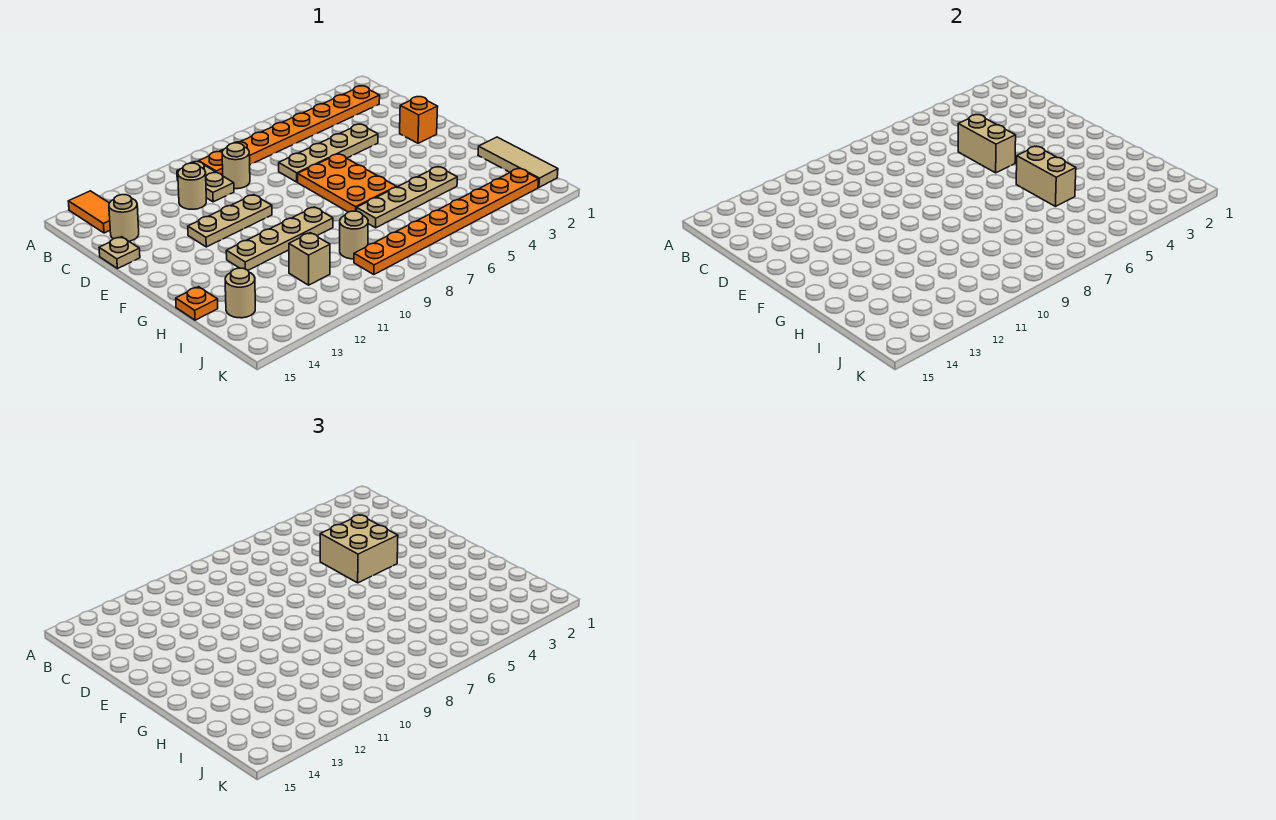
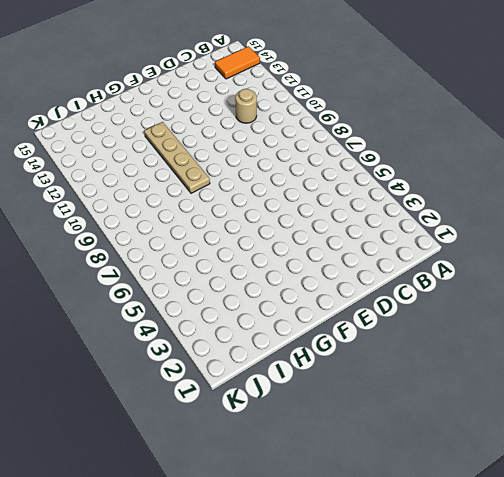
none -> orange 1x8 plate [199,86,380,176]
none -> tan 1x2 plate [177,161,234,202]
none -> tan 1x1 round brick [222,143,250,189]

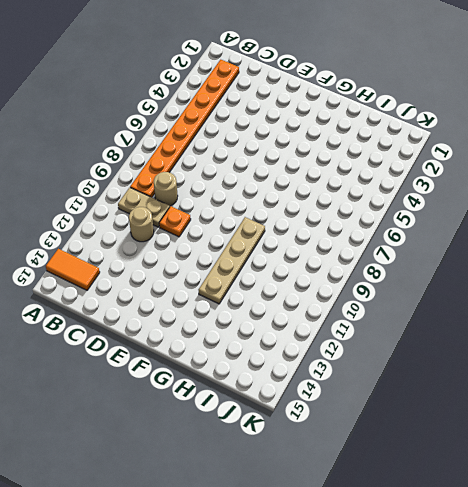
orange 1x1 plate [159,206,191,237] -> orange 1x1 plate moved to [176,287,218,320]
none -> tan 1x1 round brick [109,195,139,241]
none -> tan 1x4 plate [279,124,378,182]
none -> tan 1x1 plate [99,237,140,269]

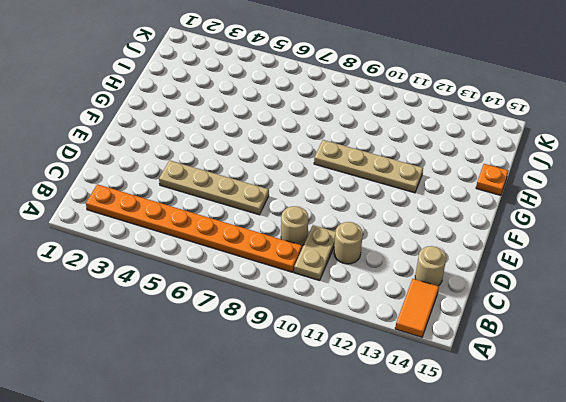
none -> tan 1x1 plate [99,237,140,269]
none -> orange 1x1 brick [400,97,438,143]
none -> orange 2x3 plate [298,154,396,212]

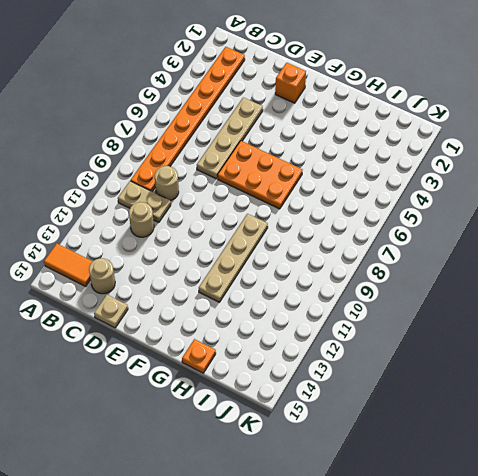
none -> tan 1x3 plate [188,195,272,247]
none -> tan 1x3 tile [478,137,558,187]
none -> tan 1x4 plate [357,167,457,228]

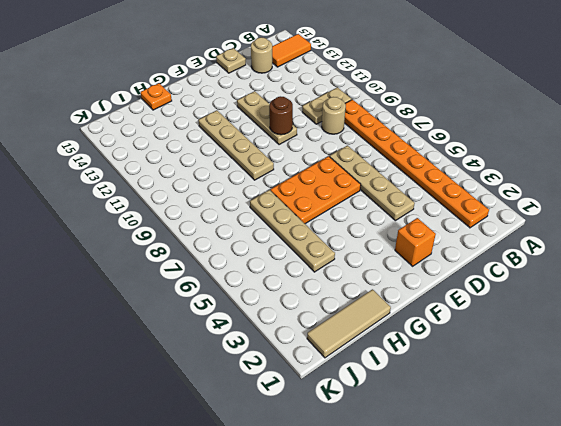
brown 1x1 round brick [269,96,293,135] -> none
none -> tan 1x1 round brick [178,163,206,209]
none -> tan 1x1 round brick [340,211,368,259]
none -> tan 1x1 brick [289,233,330,285]

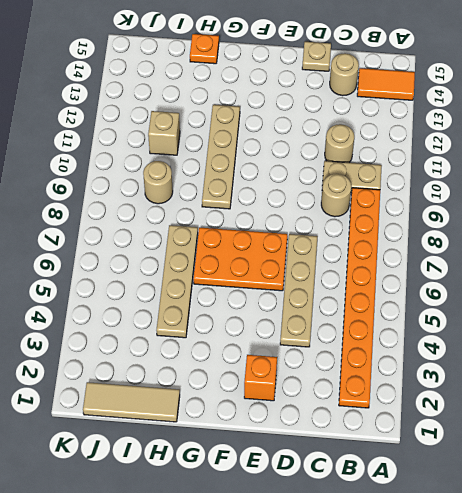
none -> tan 1x3 plate [188,195,272,247]
none -> tan 1x1 round brick [225,268,255,318]
none -> orange 1x8 plate [354,168,539,275]

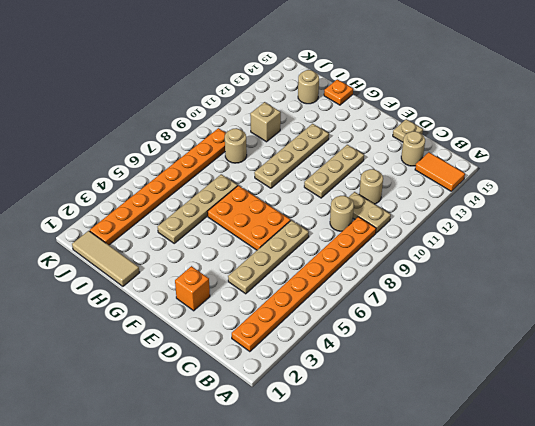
none -> tan 1x2 brick [958,115,1016,173]
none -> tan 1x2 brick [1016,146,1076,206]
none -> tan 2x2 brick [320,515,398,583]

